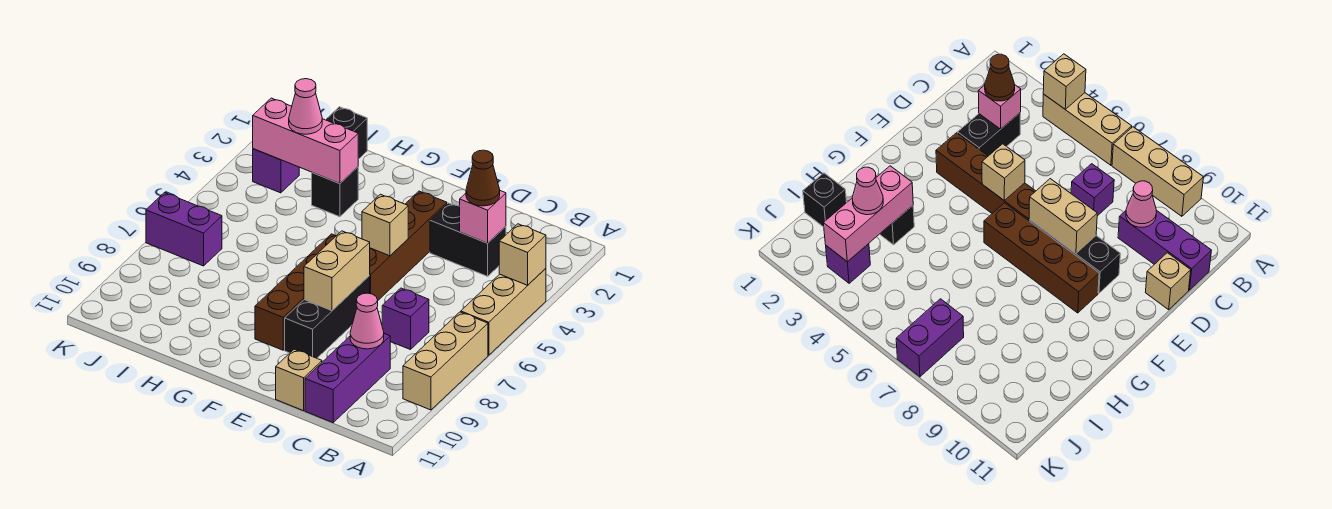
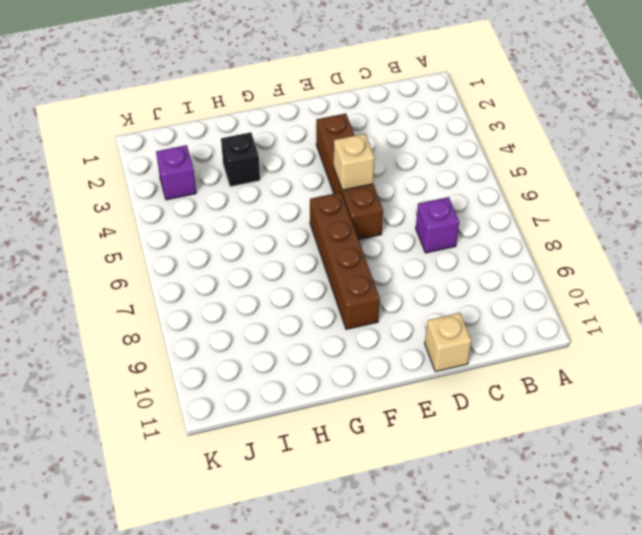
none -> tan 1x3 brick [461,268,546,355]
none -> tan 1x3 brick [403,312,488,410]
none -> black 1x2 brick [430,203,506,276]

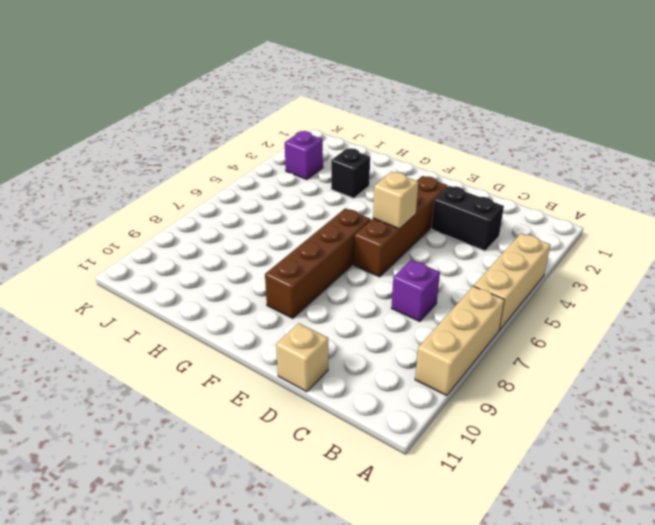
none -> purple 1x3 brick [305,334,390,423]
none -> black 1x3 brick [285,276,370,358]
none -> black 1x1 brick [326,107,367,159]

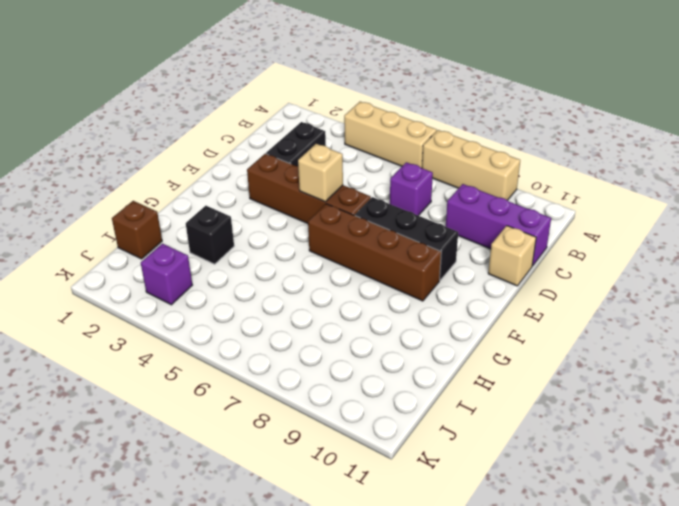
brown 1x1 brick [112,201,162,259] -> black 1x1 brick [326,107,367,159]
none -> purple 1x2 brick [146,193,222,266]
none -> tan 1x1 brick [499,224,546,285]
none -> pink 1x1 brick [460,191,506,243]

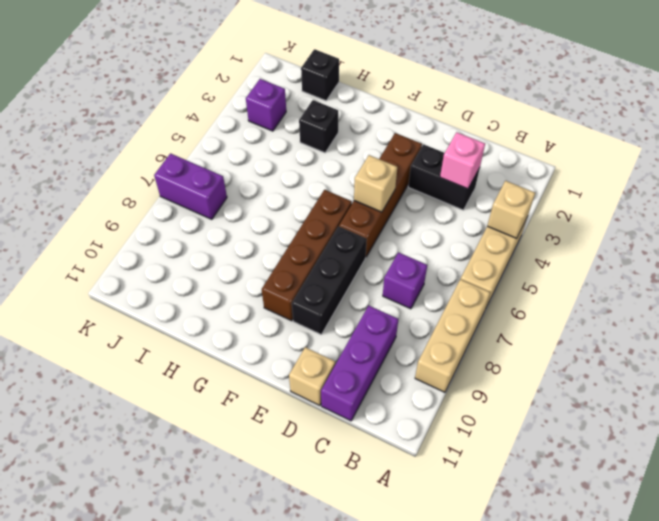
none -> pink 1x1 cone [350,293,384,349]
none -> tan 1x2 brick [304,231,370,311]
none -> pink 1x3 brick [253,98,358,184]

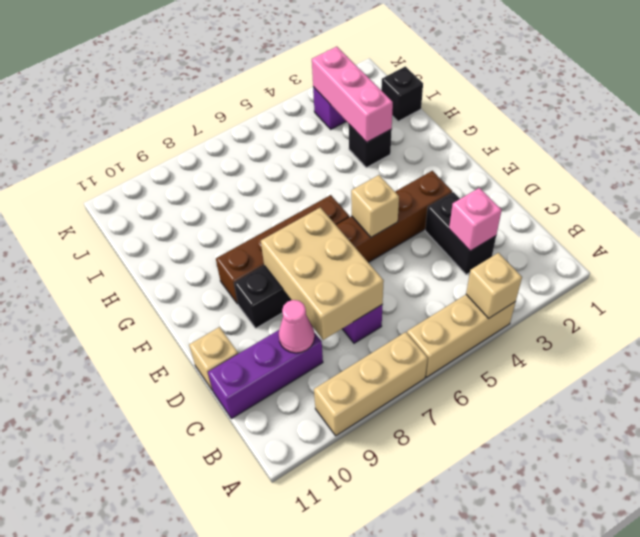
tan 2x3 brick [261,208,384,340] -> tan 1x2 brick [304,231,370,311]
none -> purple 1x2 brick [146,193,222,266]
none -> brown 1x1 cone [466,150,500,206]
none -> pink 1x1 cone [289,79,322,134]

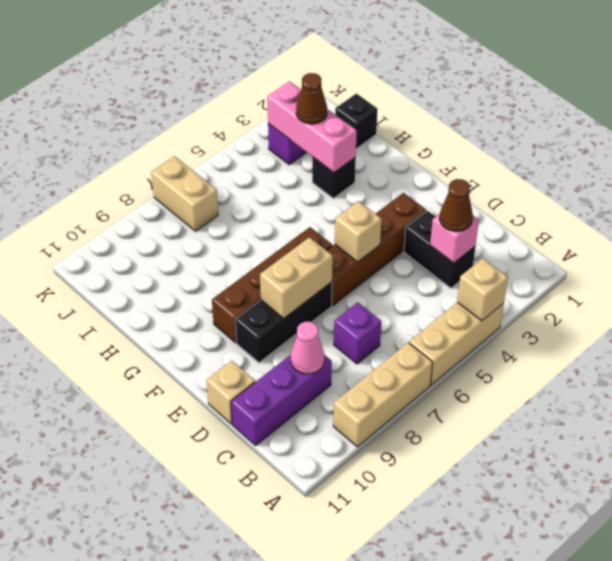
brown 1x1 cone [296,73,327,124] -> pink 1x1 cone [289,79,322,134]
tan 1x2 brick [151,156,218,231] -> purple 1x2 brick [146,193,222,266]

